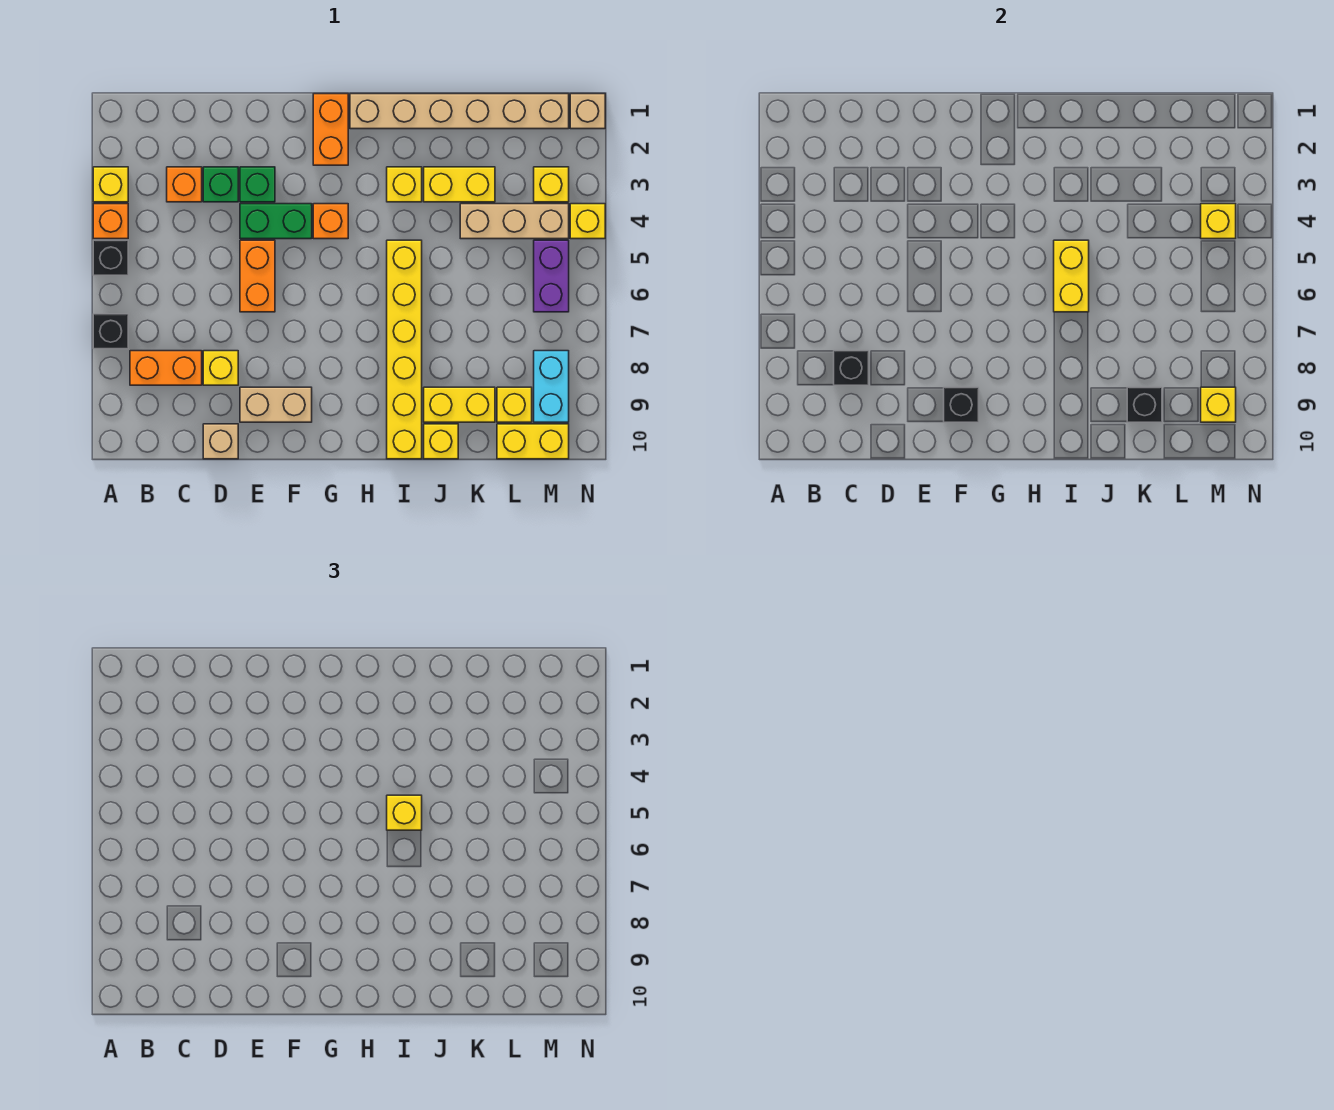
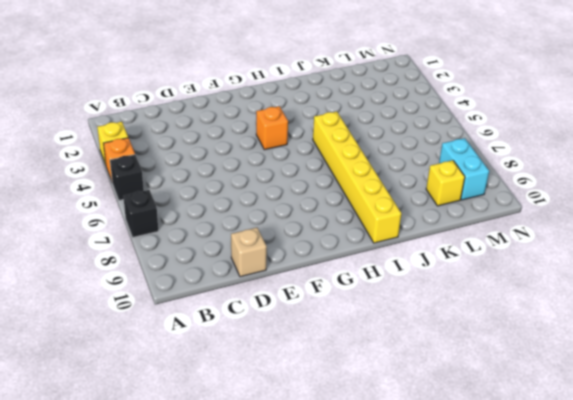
none -> orange 1x2 brick [130,351,202,385]
none -> orange 1x1 brick [167,167,202,202]
none -> green 1x1 brick [203,167,238,202]
none -> yellow 1x1 brick [203,351,238,385]

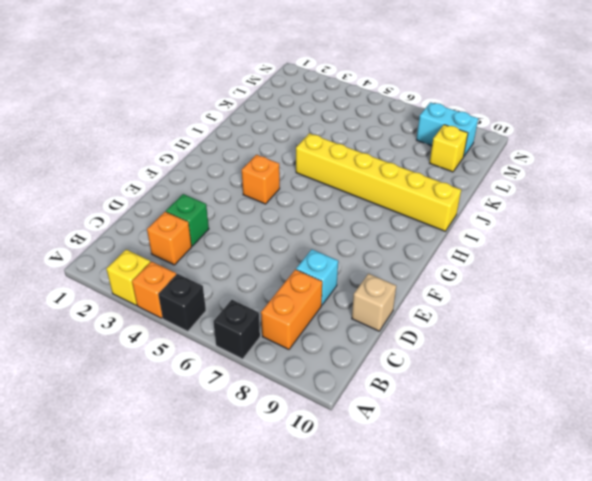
cyan 1x1 brick [296,249,338,305] -> yellow 1x1 brick [203,351,238,385]
none -> green 1x1 brick [240,167,275,202]
none -> green 1x2 brick [240,204,312,239]
none -> orange 1x2 brick [240,240,275,312]
none -> tan 1x2 brick [240,387,312,422]

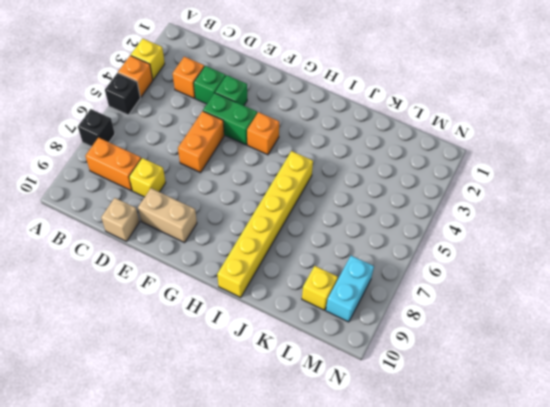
none -> orange 1x2 brick [313,94,348,165]
none -> tan 1x6 brick [350,94,569,129]
none -> yellow 1x1 brick [387,167,422,202]
none -> yellow 1x2 brick [424,167,495,202]

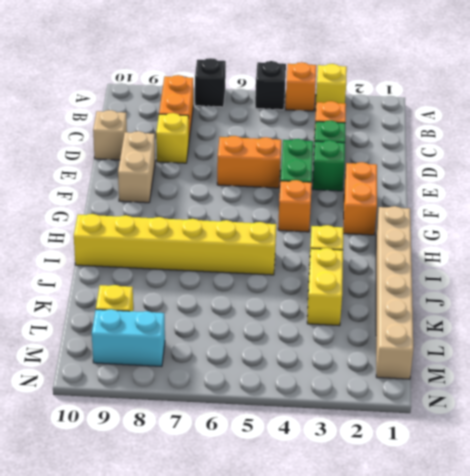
orange 1x2 brick [343,162,377,235] -> orange 1x2 brick turned to [313,94,348,165]
none -> yellow 1x2 brick [424,387,495,422]
none -> yellow 1x1 brick [424,424,458,459]
none -> tan 1x3 brick [460,204,569,239]
none -> yellow 1x2 brick [497,424,569,459]

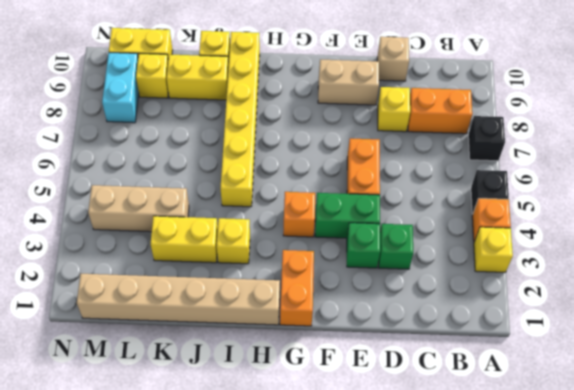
none -> orange 1x1 brick [167,167,202,202]
none -> yellow 1x1 brick [534,167,569,202]
none -> purple 1x2 brick [534,240,569,312]
none -> tan 1x1 brick [570,94,605,129]

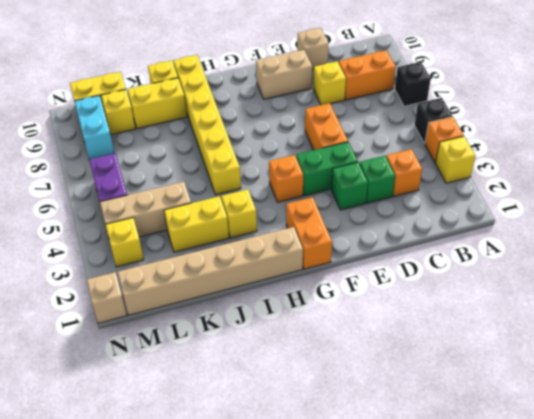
none -> yellow 1x1 brick [570,204,605,239]
none -> black 1x1 brick [834,351,869,385]
none -> black 1x1 brick [944,387,979,422]
none -> yellow 1x2 brick [1054,240,1089,312]

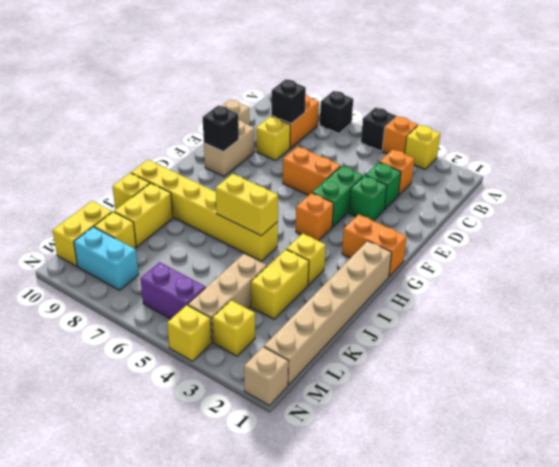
none -> black 1x1 brick [1127,387,1162,422]
none -> yellow 1x1 brick [1201,204,1236,239]
none -> yellow 1x1 brick [1201,387,1236,422]
none -> yellow 1x1 brick [387,795,422,830]

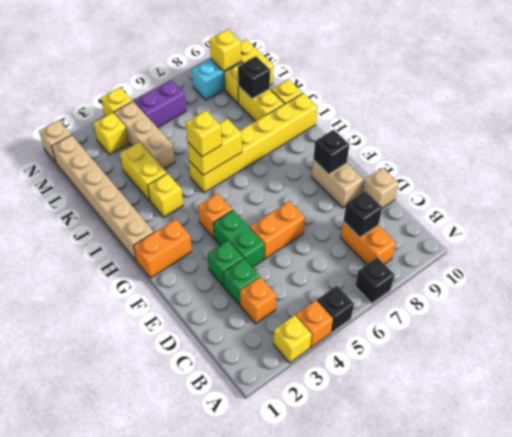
none -> yellow 1x1 brick [203,351,238,385]
none -> yellow 1x1 brick [1201,204,1236,239]

